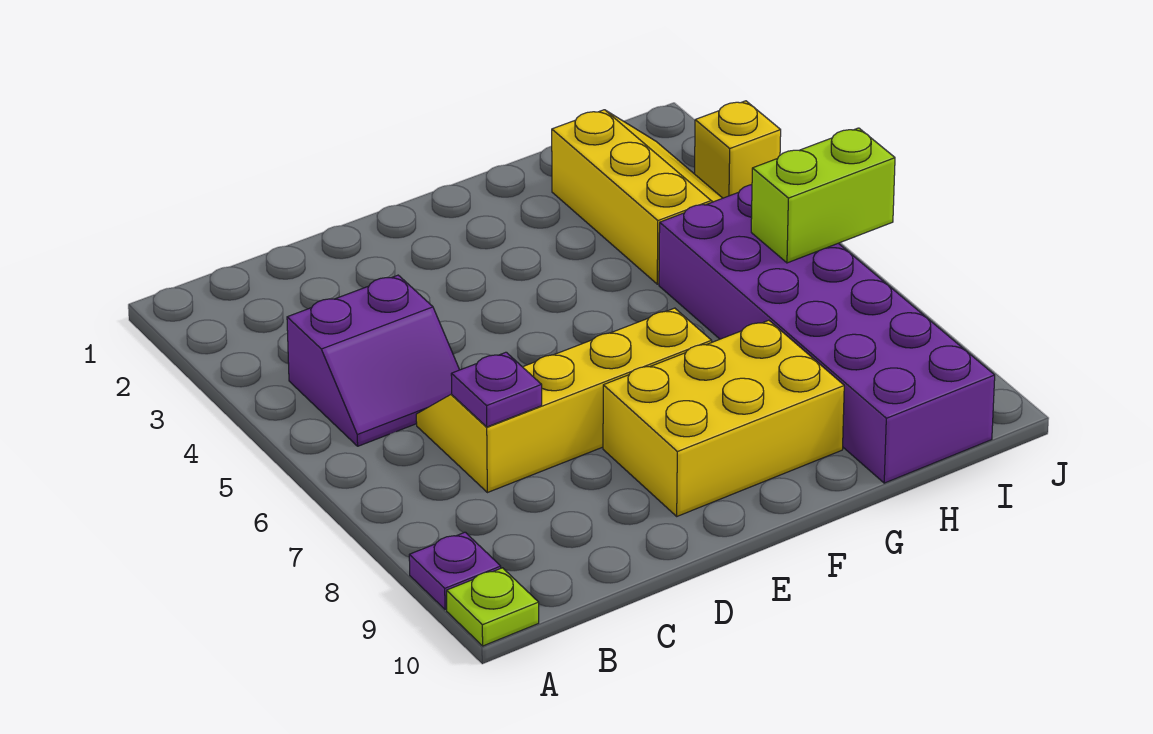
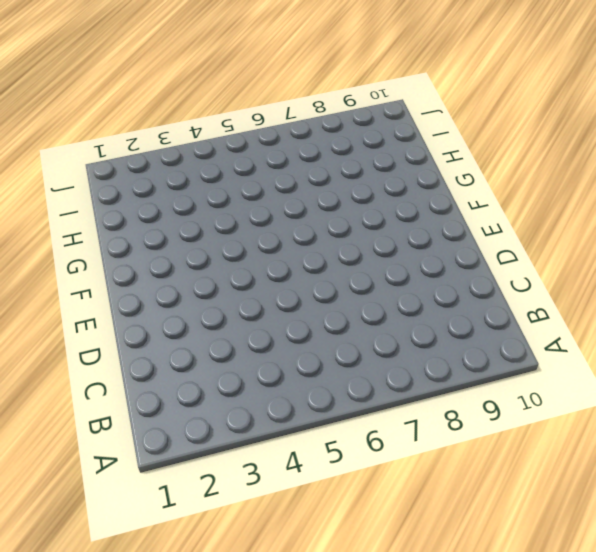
none -> purple 1x1 plate [409,532,501,610]
none -> lime 1x1 plate [447,568,539,646]

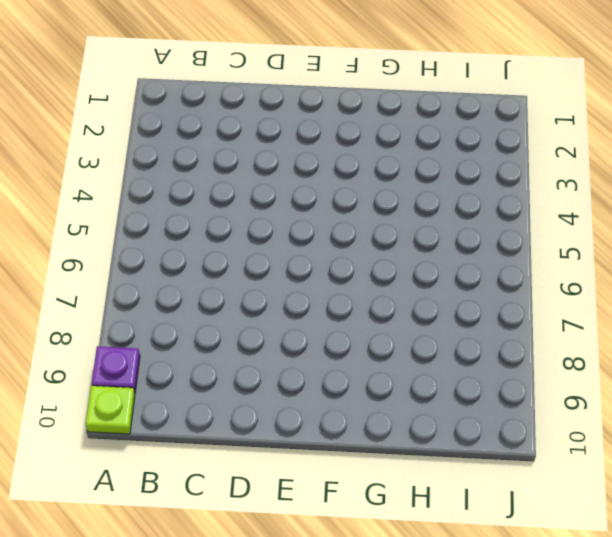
none -> purple 2x2 slope [287,275,459,446]
none -> yellow 2x4 slope [416,308,712,493]

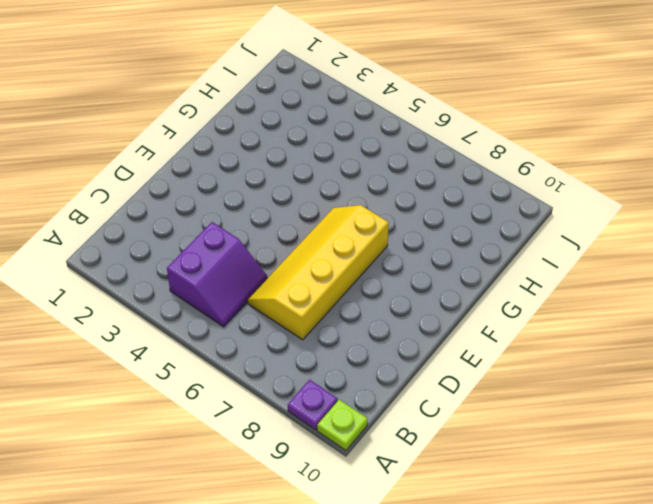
none -> yellow 2x3 brick [603,320,844,516]
none -> yellow 2x3 slope [552,110,722,284]

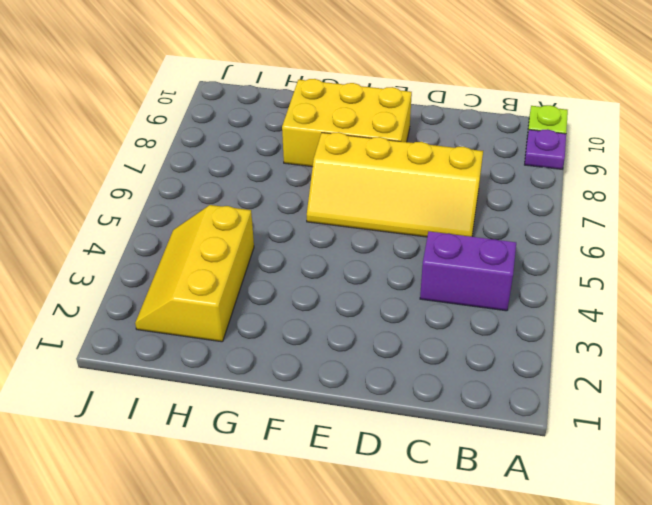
none -> purple 2x6 brick [659,185,995,483]
none -> yellow 1x1 brick [695,101,781,198]

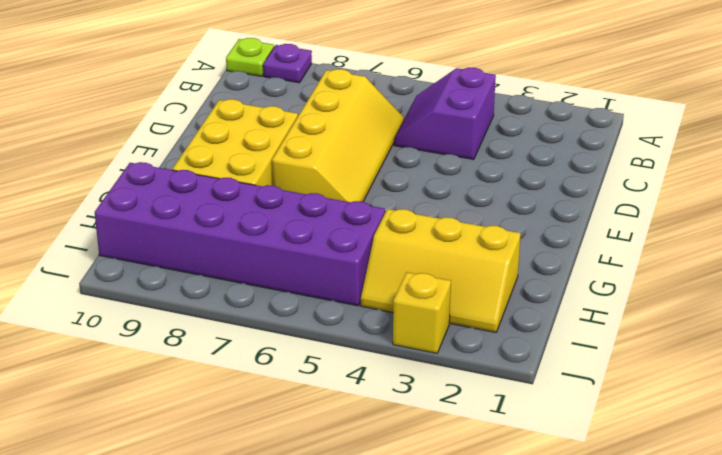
none -> purple 1x1 plate [451,352,542,427]
none -> lime 1x2 brick [751,128,895,263]

